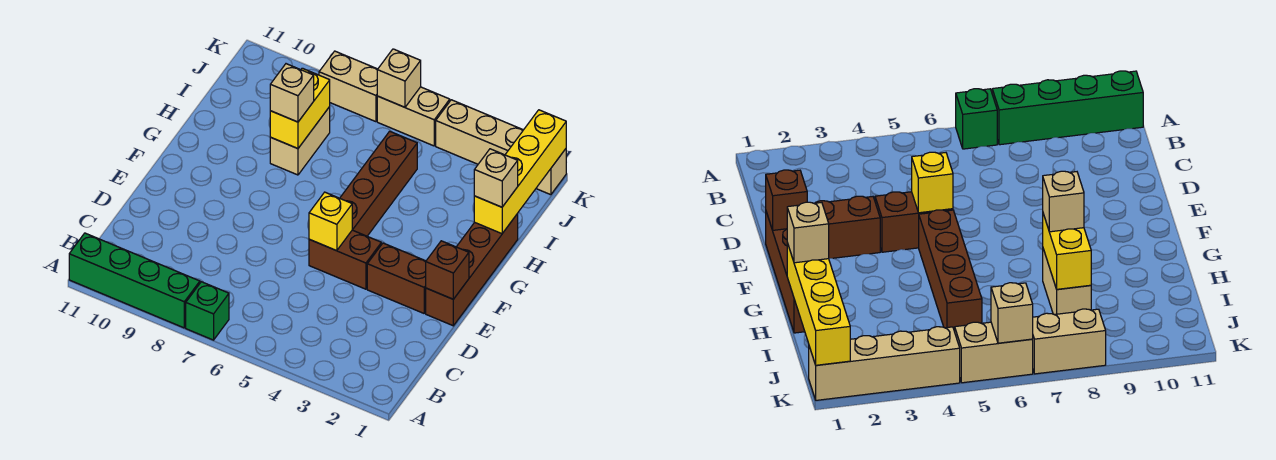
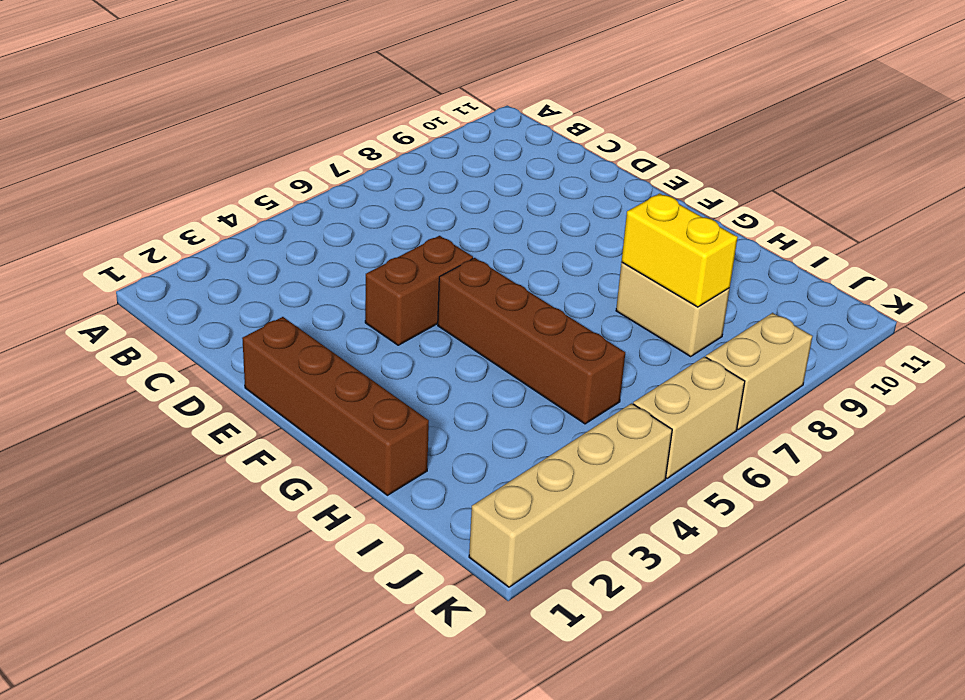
none -> green 1x1 brick [186,282,229,340]
none -> green 1x4 brick [69,233,200,328]
none -> brown 1x2 brick [367,243,426,313]

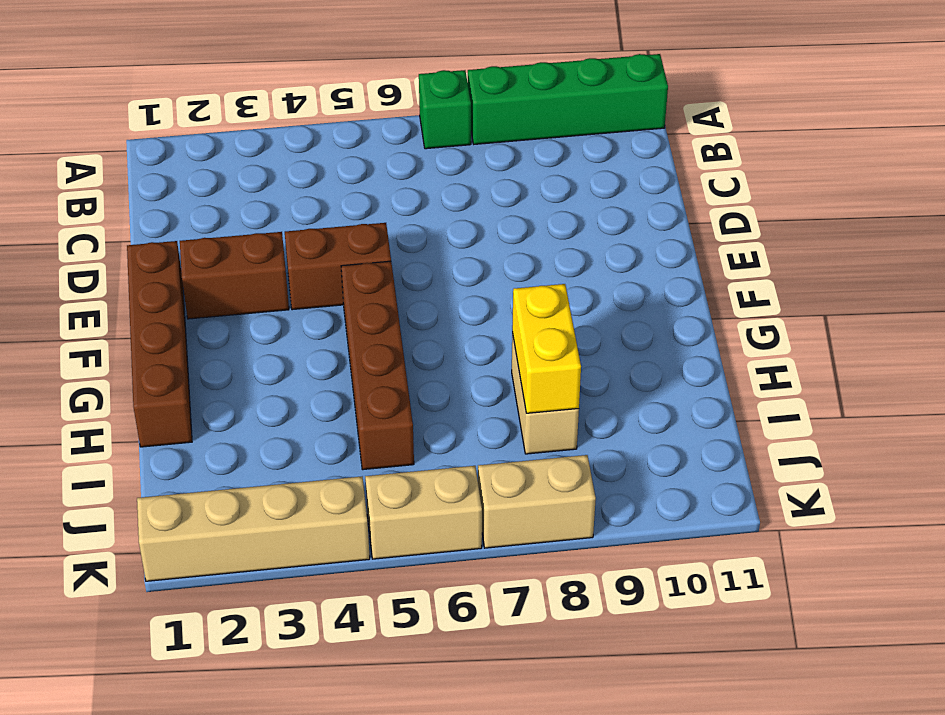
none -> brown 1x1 brick [426,241,469,299]
none -> yellow 1x1 brick [309,192,352,251]
none -> yellow 1x4 brick [474,110,566,234]

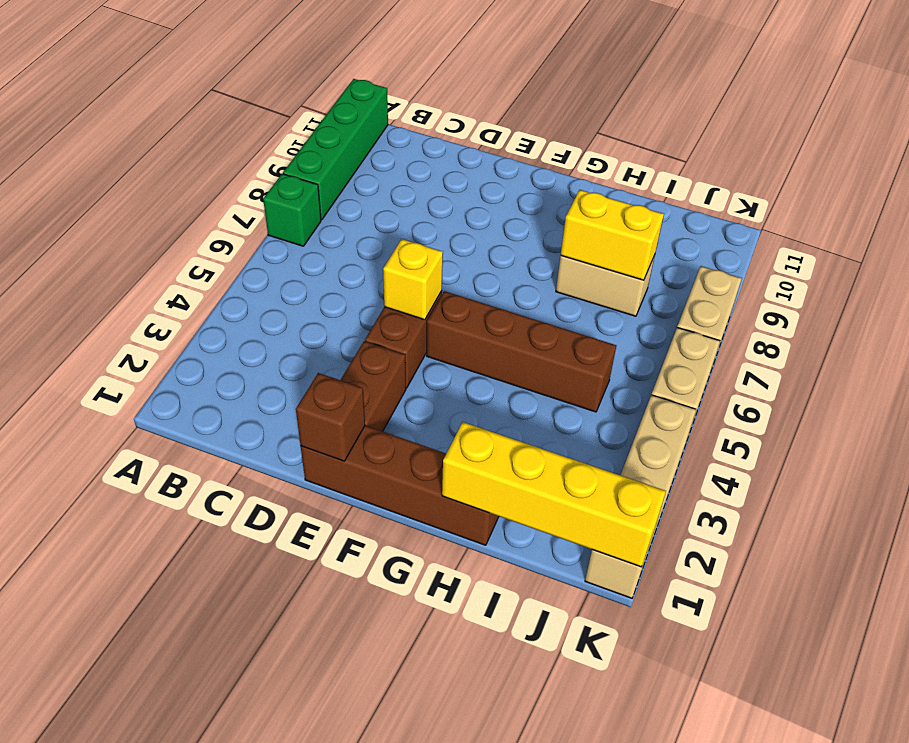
none -> tan 1x1 brick [377,49,421,107]
none -> tan 1x1 brick [474,149,518,207]
none -> tan 1x1 brick [270,64,314,122]

